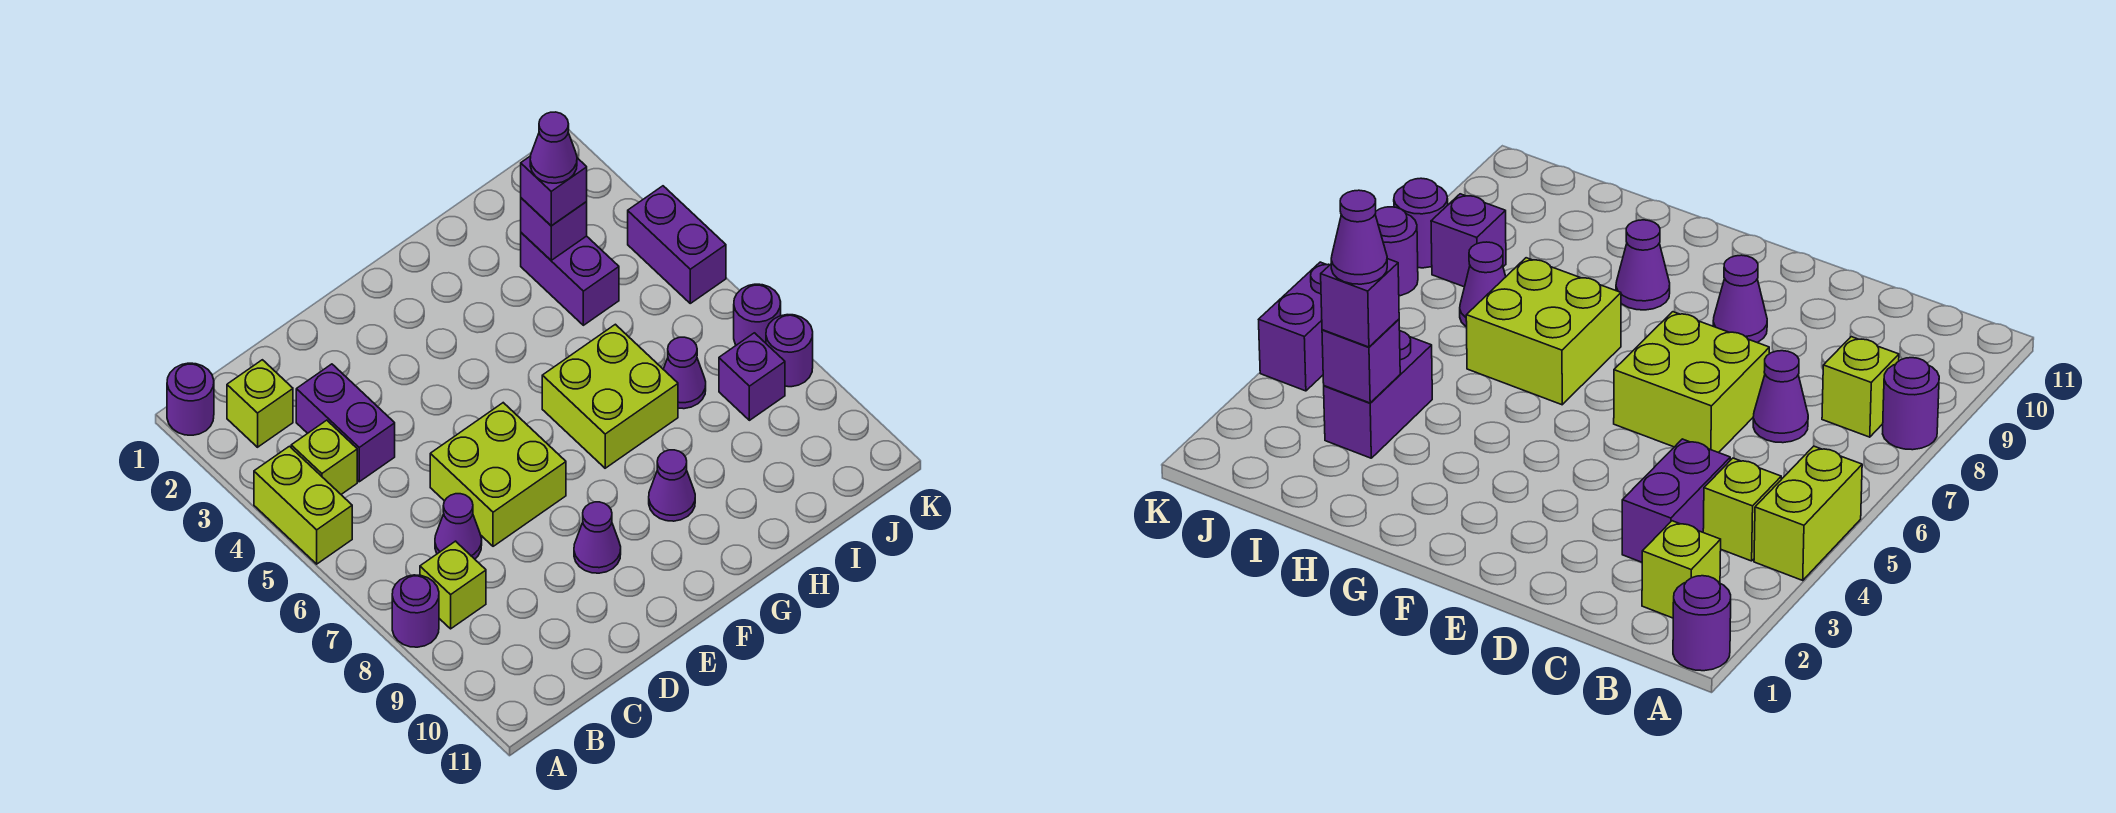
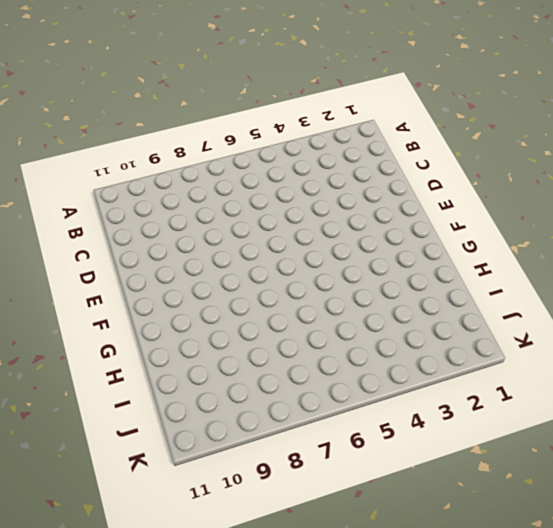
none -> purple 1x1 round brick [167,363,214,435]
none -> lime 1x2 brick [254,446,352,564]
none -> purple 1x1 round brick [392,575,439,647]

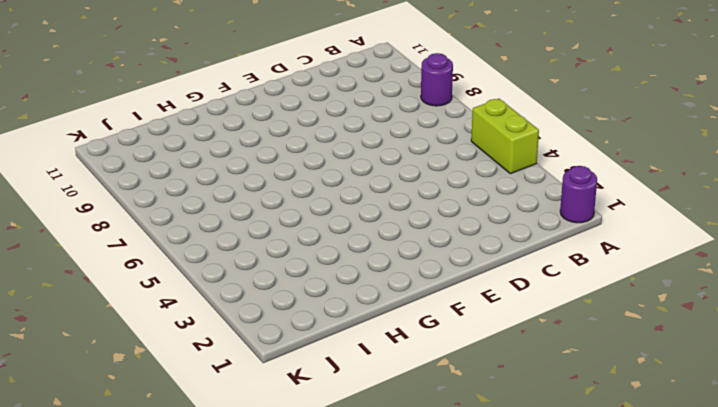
none -> lime 1x1 brick [227,360,293,447]
none -> lime 1x1 brick [291,420,357,494]
none -> lime 1x1 brick [420,541,486,629]

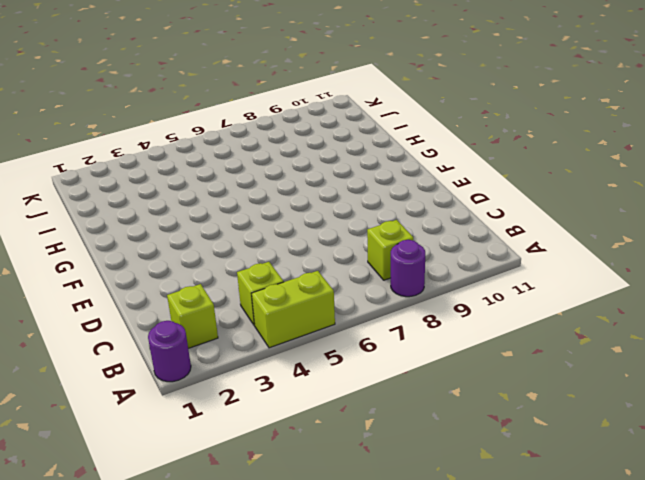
none -> purple 1x2 brick [296,364,395,482]
none -> purple 1x1 cone [435,494,482,559]
none -> lime 2x2 brick [430,403,566,546]

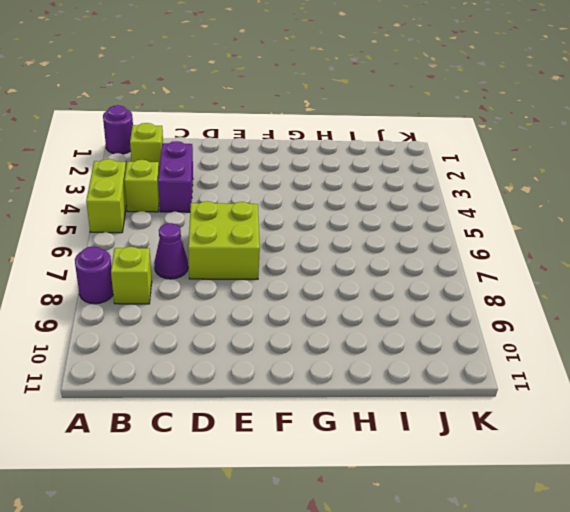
none -> purple 1x1 cone [574,502,621,573]
none -> lime 2x2 brick [542,324,678,468]
none -> purple 1x1 cone [649,450,695,521]

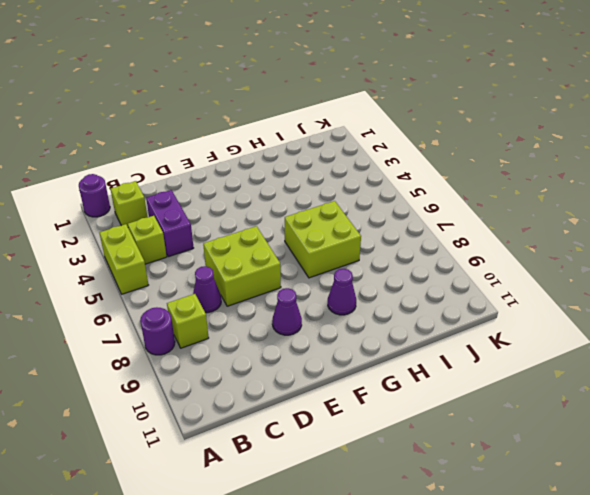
none -> purple 1x2 brick [521,233,619,325]
none -> purple 1x1 cone [663,337,706,409]
none -> purple 1x1 brick [719,333,785,420]

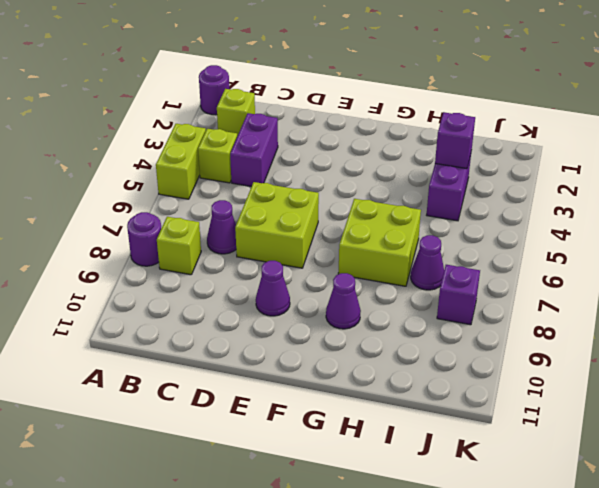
none -> purple 1x2 brick [628,186,726,303]
none -> purple 1x1 round brick [734,284,781,345]
none -> purple 1x1 round brick [766,315,813,387]

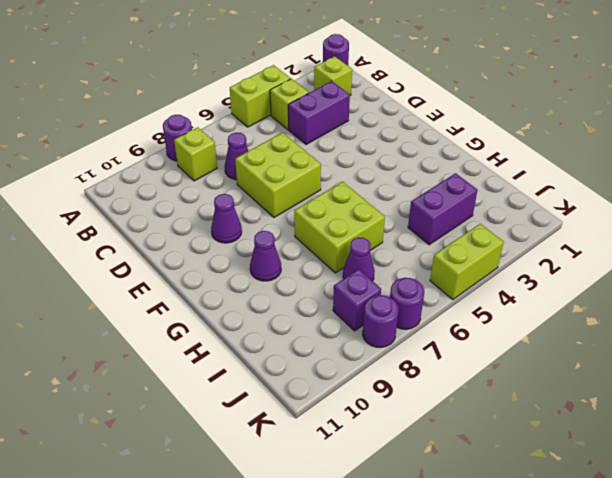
lime 1x2 brick [430,224,504,300] -> purple 1x2 brick [628,186,726,303]
none -> purple 1x1 brick [521,198,587,260]
none -> purple 1x1 brick [521,156,587,226]
none -> purple 1x1 cone [530,112,577,183]

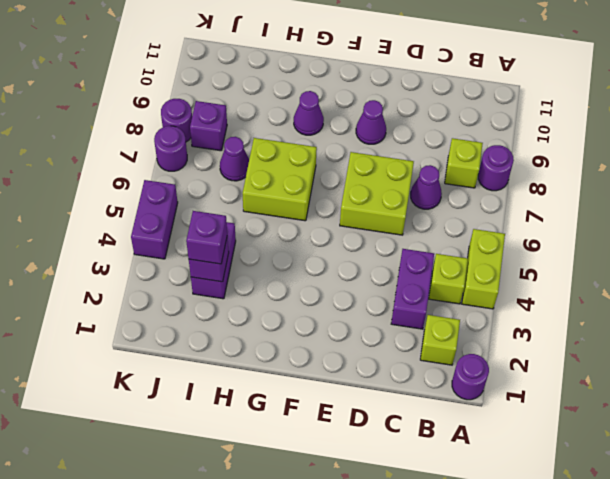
none -> purple 1x1 cone [530,112,577,183]

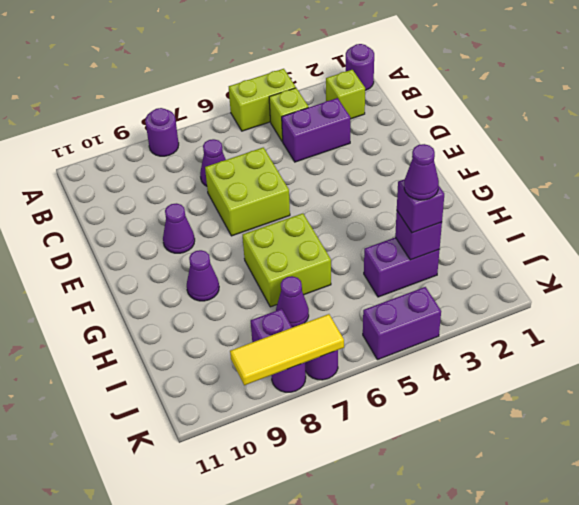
yellow 1x3 tile [230,314,344,385] -> none
none -> lime 1x1 brick [420,541,486,629]

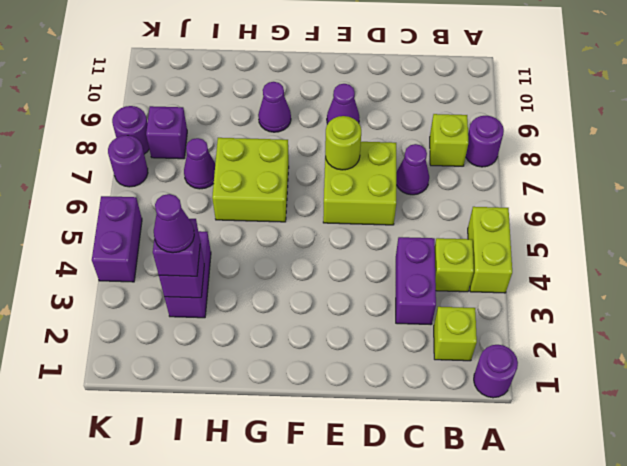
lime 1x1 round brick [325,116,361,170] -> none

